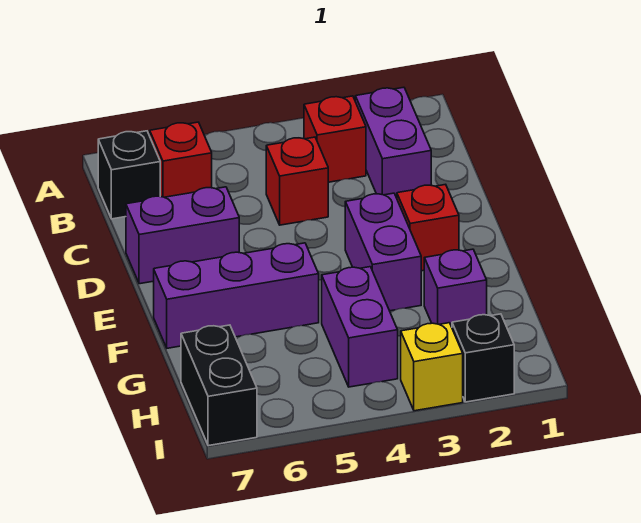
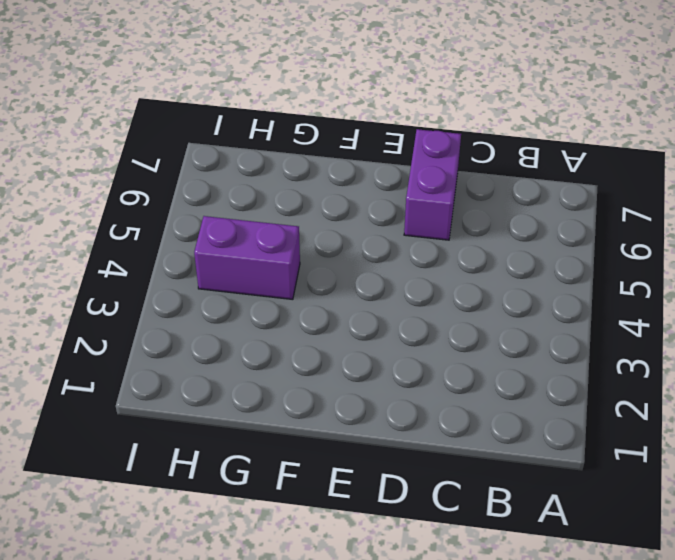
none -> purple 1x2 brick [355,87,431,198]
none -> red 1x1 brick [304,96,366,182]
none -> red 1x1 brick [150,122,212,197]

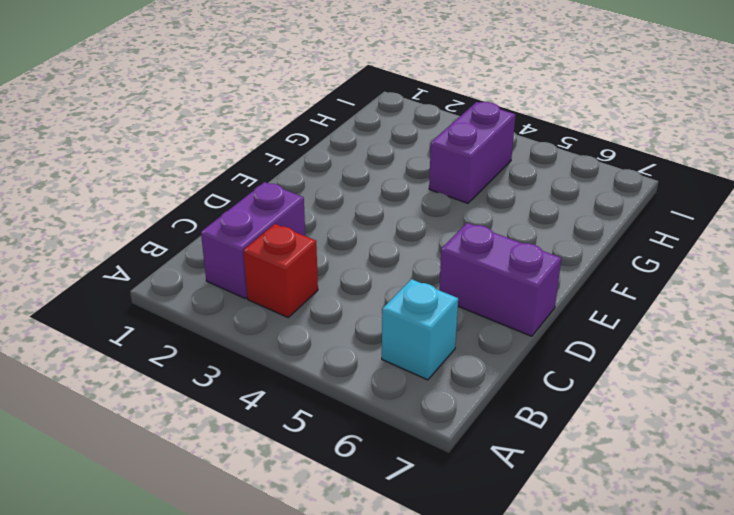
cyan 1x1 brick [382,279,458,380] -> red 1x1 brick [150,122,212,197]
none -> black 1x1 brick [98,131,160,219]
none -> red 1x1 brick [266,137,328,225]
none -> red 1x1 brick [397,184,459,271]

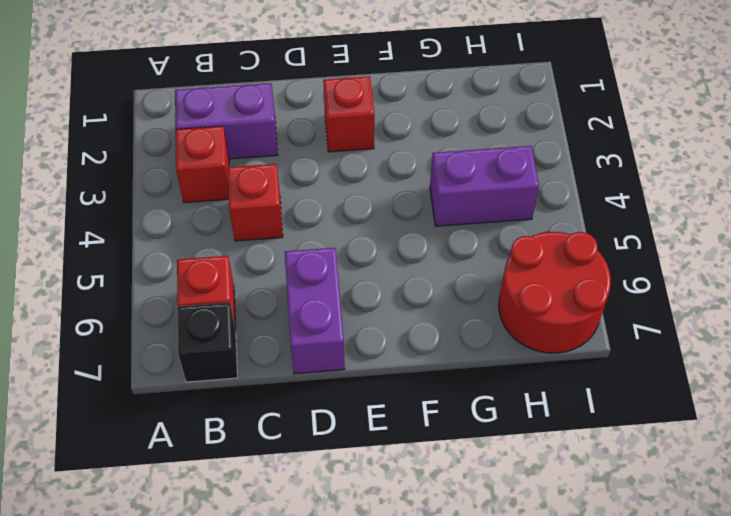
red 2x2 round brick [499,232,611,353] -> black 1x2 brick [181,325,257,446]
none -> purple 1x2 brick [345,193,421,311]
none -> purple 1x3 brick [154,243,319,348]
none -> purple 1x1 brick [424,249,487,327]

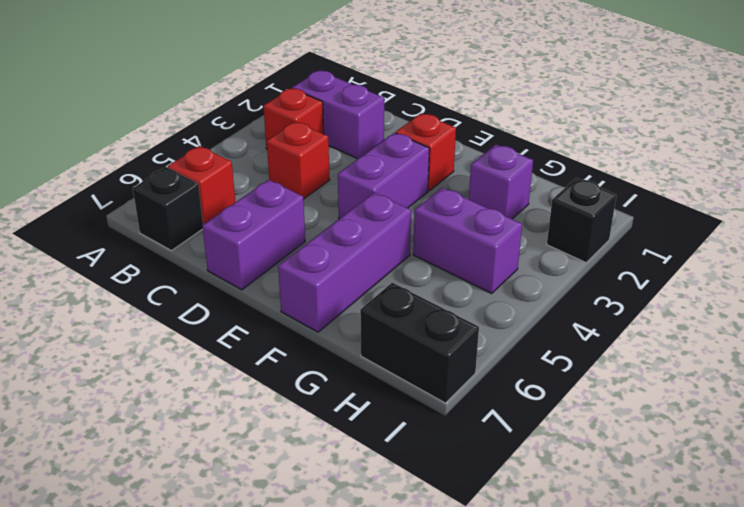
purple 1x2 brick [338,133,429,219] -> purple 1x2 brick turned to [345,193,421,311]
none -> yellow 1x1 brick [401,323,463,411]

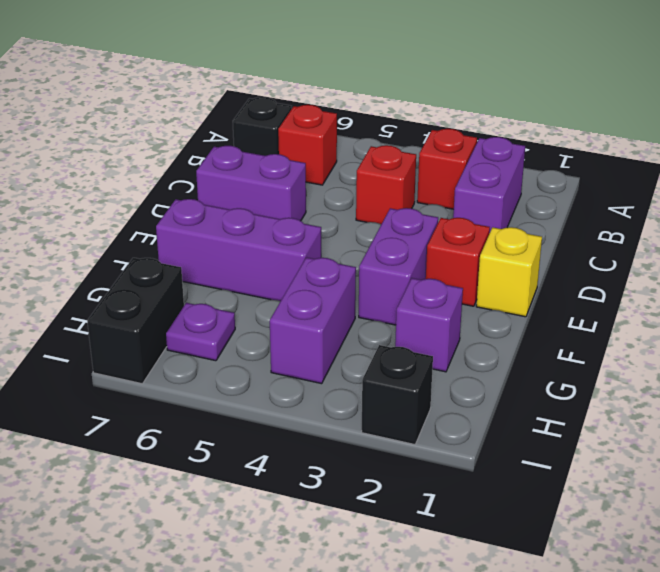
yellow 1x1 brick [476,227,542,317] -> yellow 1x1 brick moved to [401,323,463,411]
purple 1x1 plate [166,303,235,361] -> none

